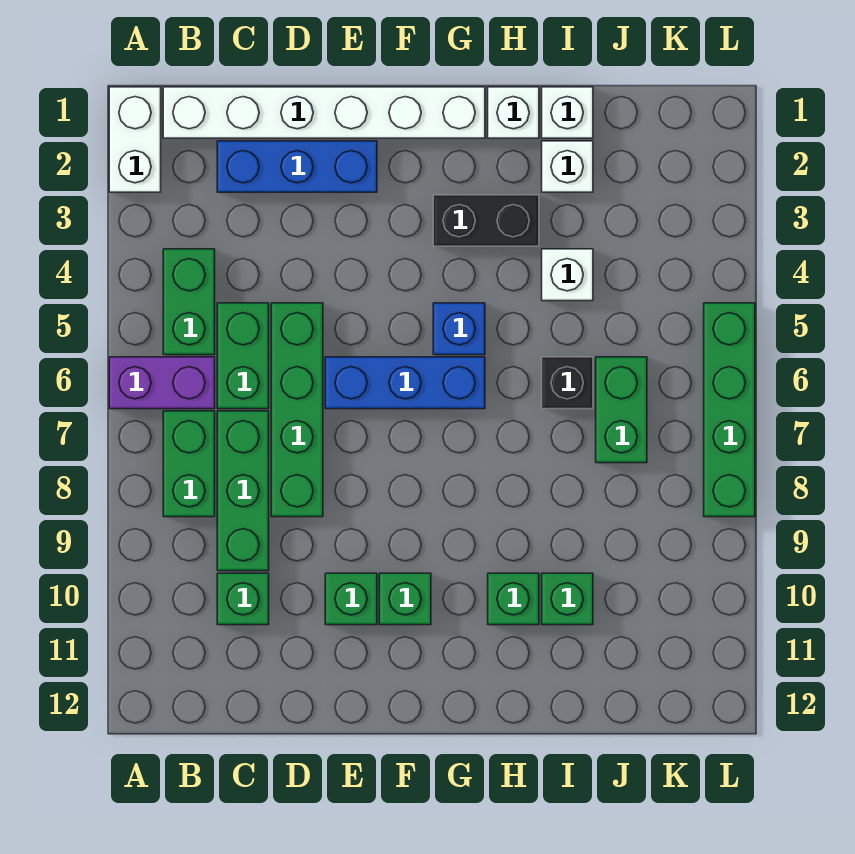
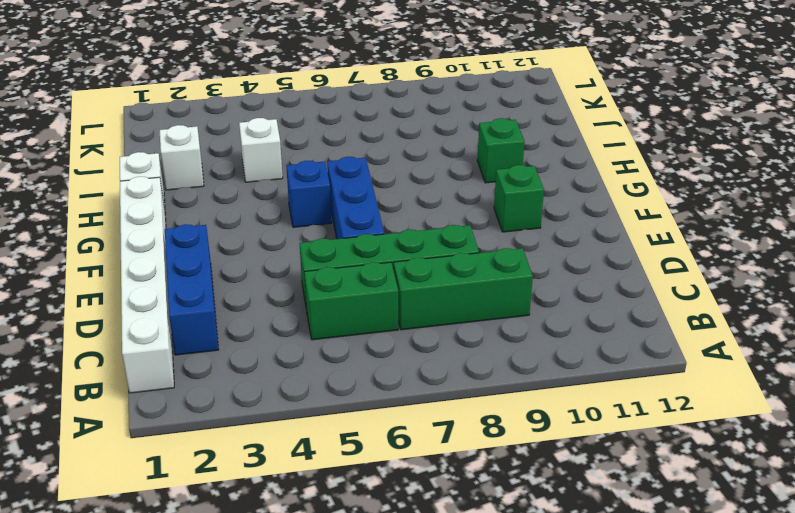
none -> white 1x2 brick [109,87,161,192]
none -> purple 1x2 brick [109,357,215,409]
none -> green 1x2 brick [163,249,215,355]

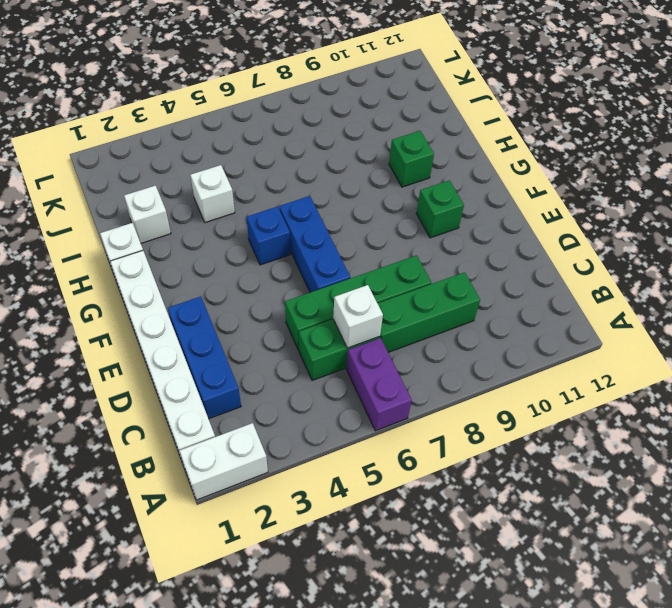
white 1x1 brick [333,285,383,348] -> white 1x1 brick moved to [542,87,593,138]
none -> green 1x2 brick [163,249,215,355]
none -> green 1x2 brick [163,411,215,517]
none -> green 1x1 brick [217,573,269,625]

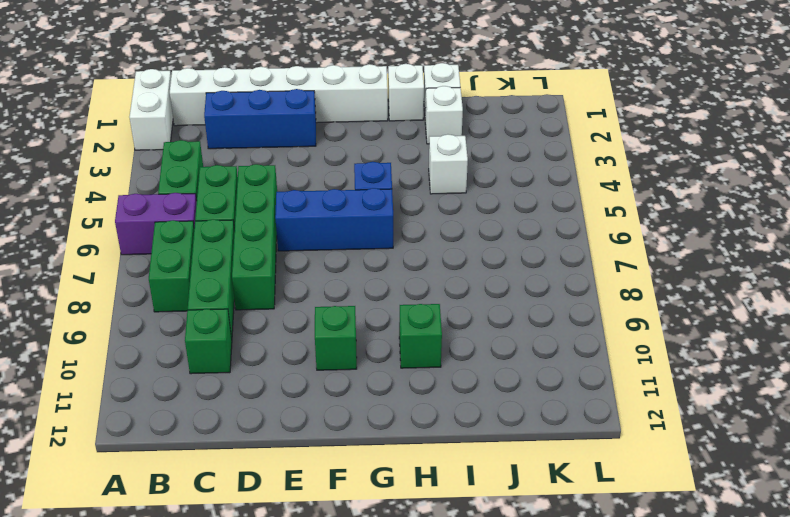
none -> green 1x1 brick [325,573,377,625]
none -> black 1x2 brick [433,195,539,246]
none -> black 1x1 brick [542,357,593,409]

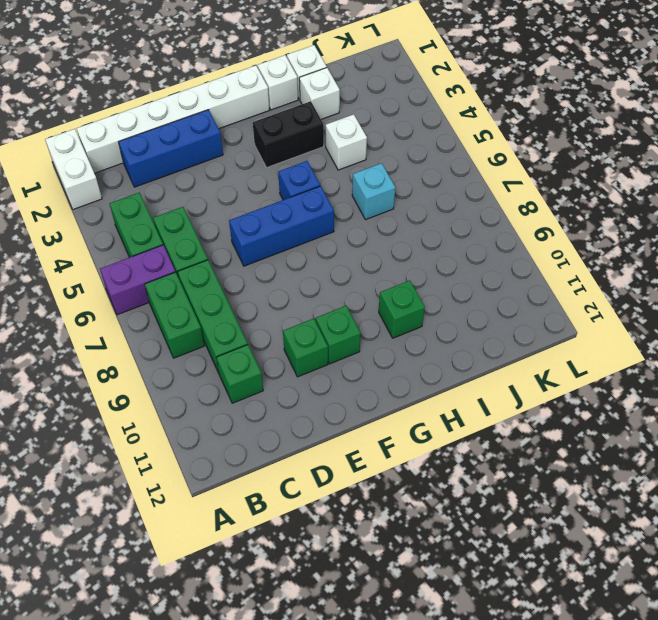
cyan 1x1 brick [352,163,395,220] -> black 1x1 brick [542,357,593,409]
none -> green 1x4 brick [271,303,323,517]
none -> green 1x1 brick [542,573,593,625]
none -> green 1x2 brick [596,357,647,463]

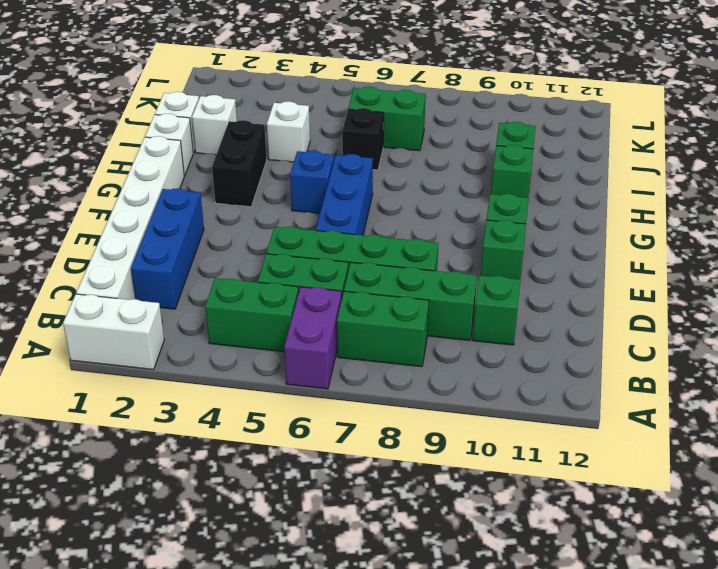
none -> green 1x4 brick [704,303,755,517]

